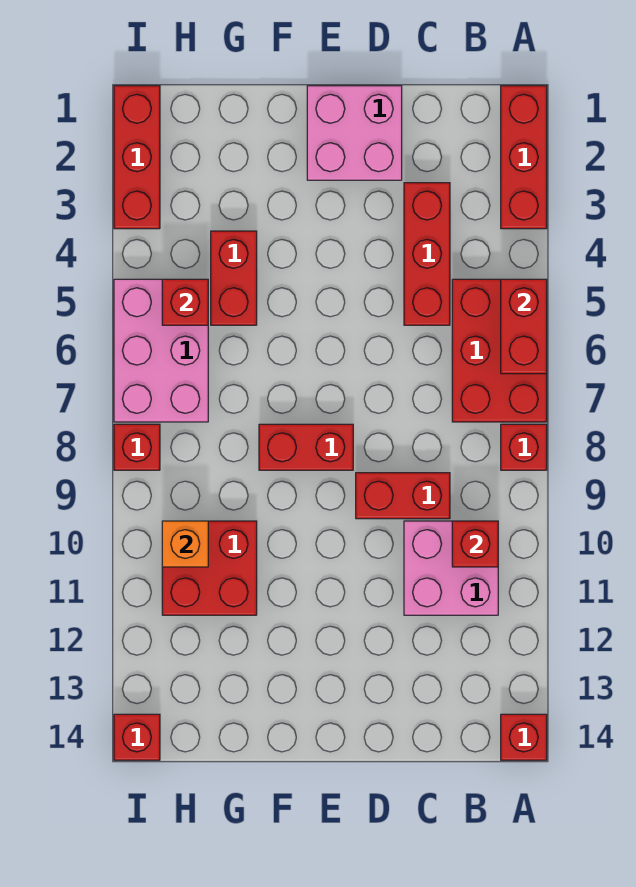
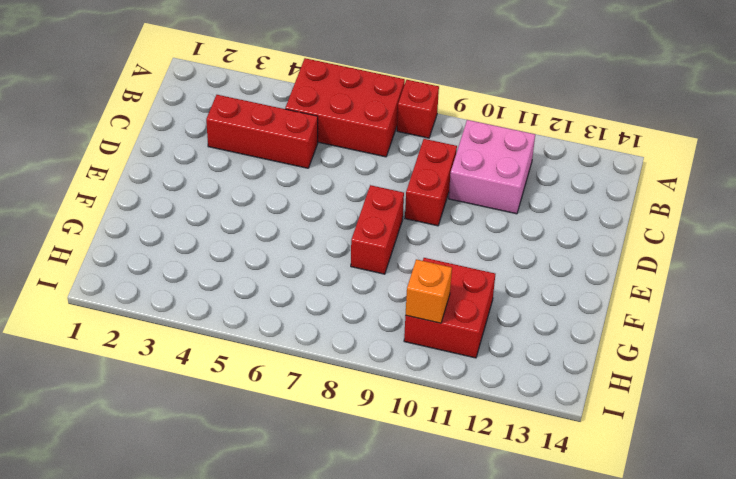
none -> red 1x3 brick [501,86,547,229]
none -> red 1x1 brick [501,714,547,760]
none -> pink 2x2 brick [307,86,402,180]

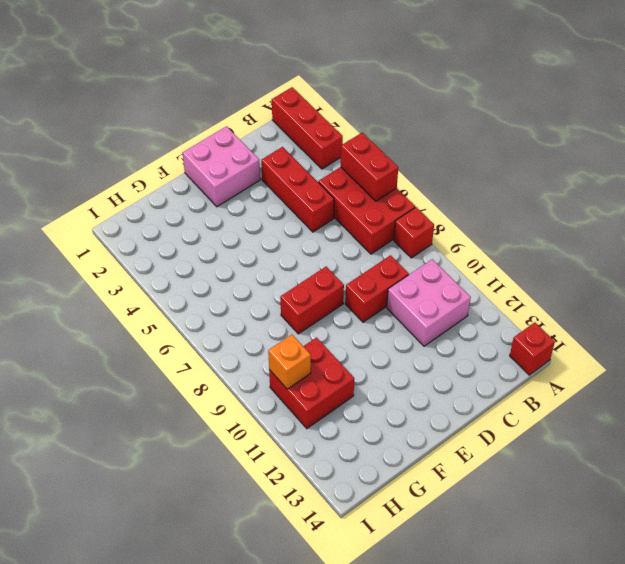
none -> red 1x2 brick [211,231,257,325]
none -> pink 2x3 brick [114,279,208,422]
none -> red 1x3 brick [114,86,160,229]

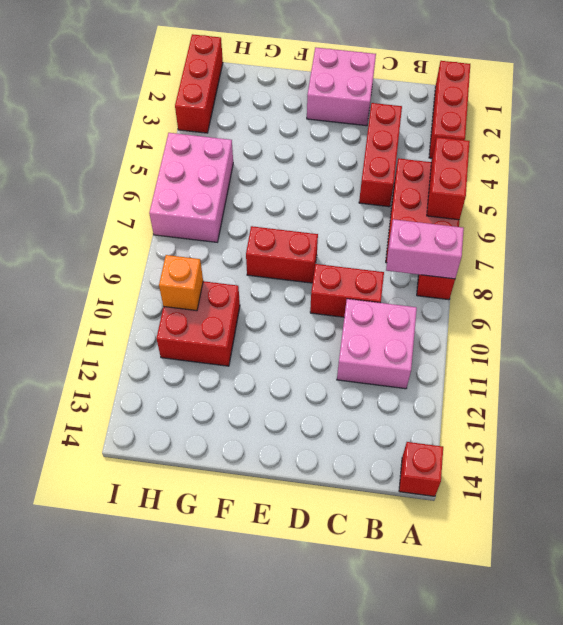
pink 1x2 brick [386,219,464,279] -> none
none -> red 1x2 brick [211,231,257,325]
none -> red 1x1 brick [114,424,160,470]
none -> red 1x1 brick [114,714,160,760]

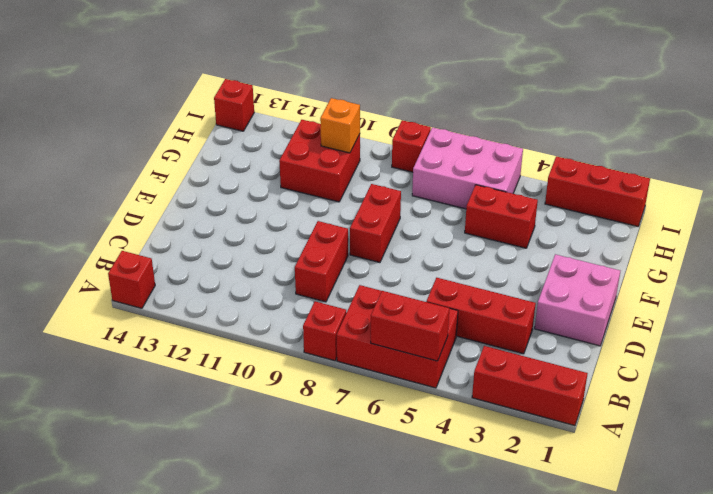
none -> pink 2x2 brick [404,521,498,615]
none -> red 1x1 brick [452,521,498,567]
none -> red 1x1 brick [162,279,208,325]

